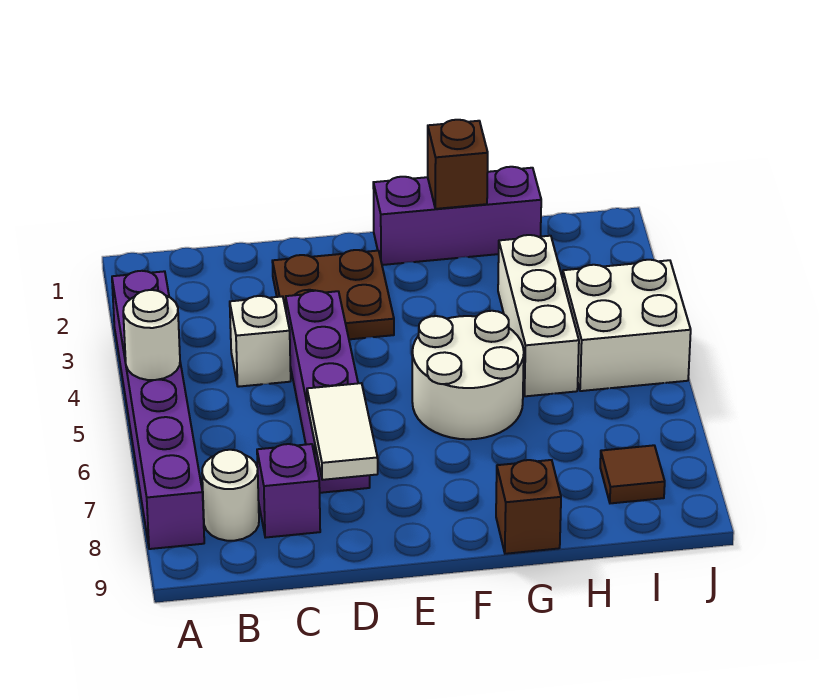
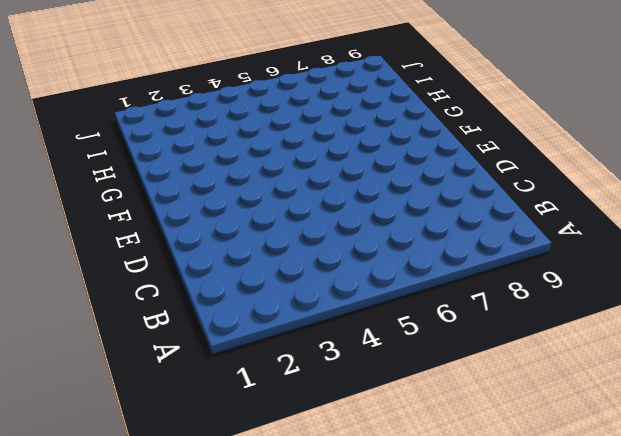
none -> purple 1x6 brick [112,271,204,549]
none -> white 1x1 round brick [202,450,259,541]
none -> white 1x1 brick [230,296,291,387]

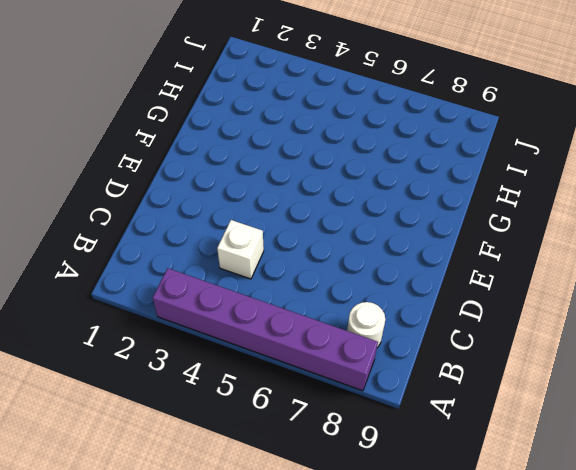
none -> purple 1x1 brick [257,444,320,538]
none -> brown 2x2 plate [272,250,394,339]
none -> purple 1x4 brick [286,291,370,493]

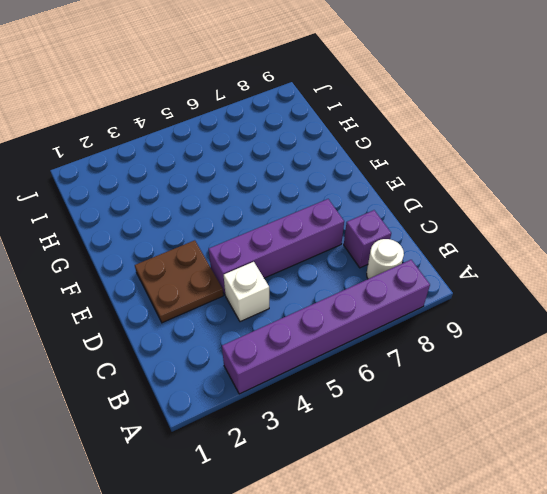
none -> purple 1x3 brick [373,167,541,265]
none -> white 2x2 round brick [412,311,524,439]
none -> brown 1x1 brick [496,460,561,554]

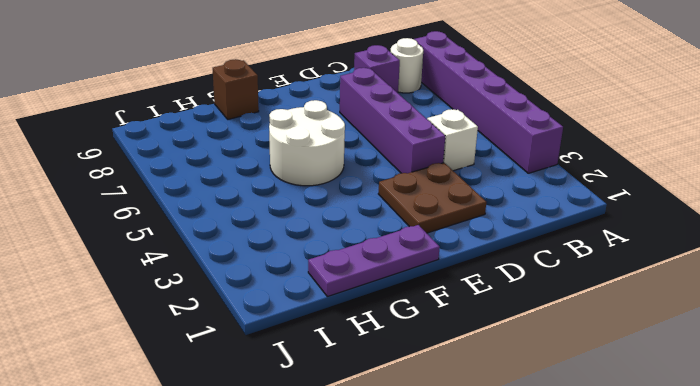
purple 1x3 plate [308,225,440,297] -> purple 1x3 brick [373,167,541,265]
none -> white 1x3 brick [498,235,579,396]
none -> white 2x2 brick [563,260,691,391]
none -> brown 1x1 tile [600,445,665,503]

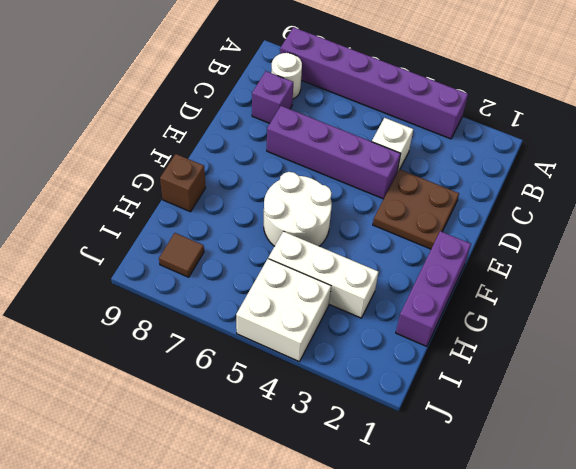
none -> white 1x1 round brick [123,290,180,380]
none -> white 1x2 tile [307,383,378,480]
none -> brown 1x1 brick [428,120,488,209]

